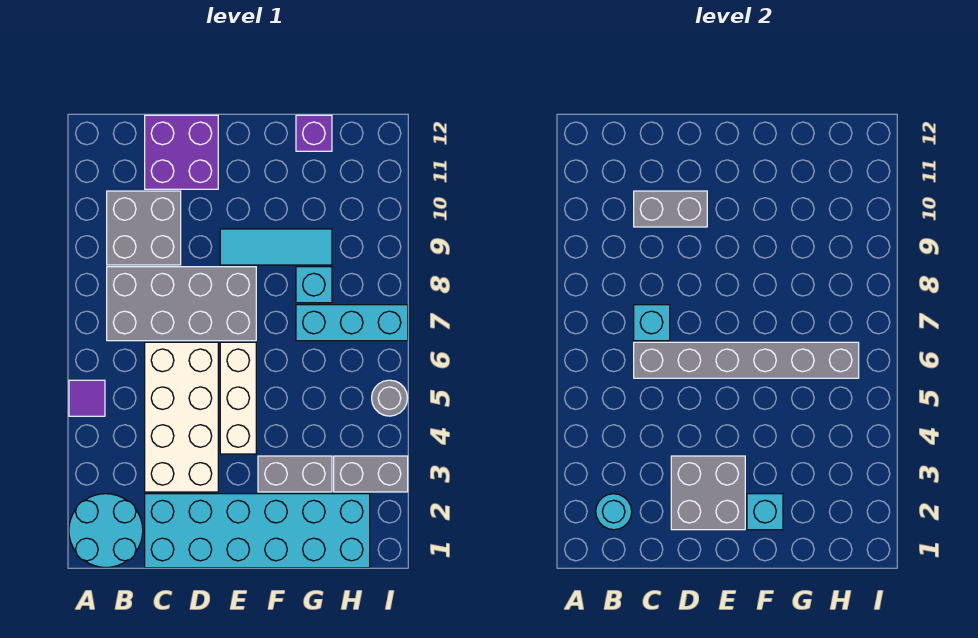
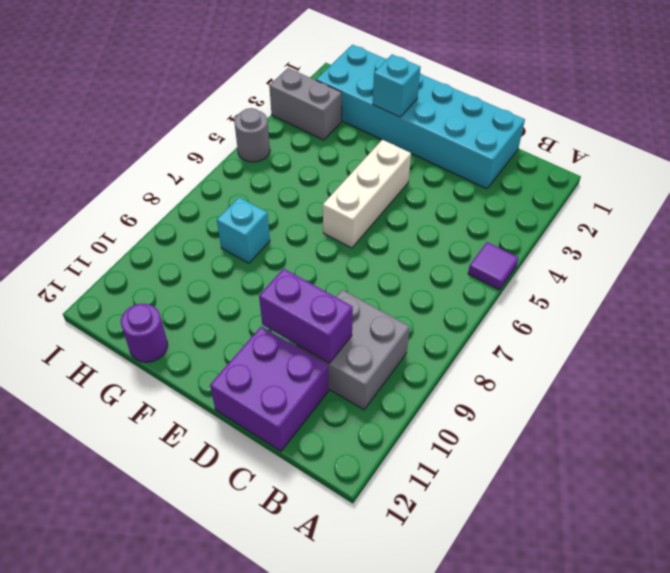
purple 1x2 brick [259,269,353,363] -> grey 1x2 brick [634,191,707,227]
purple 1x1 round brick [121,304,168,362] -> purple 1x1 brick [296,115,332,151]
none -> cyan 2x2 round brick [69,494,143,568]
none -> grey 2x4 brick [107,267,256,341]
none -> white 2x4 brick [145,342,218,492]

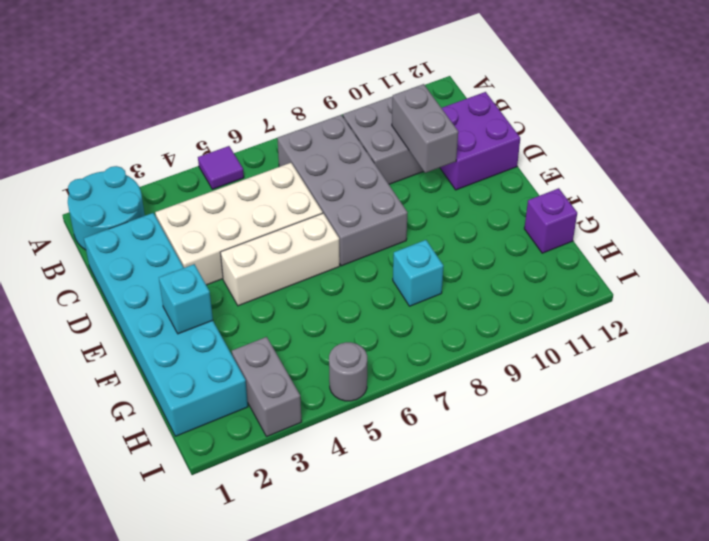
none -> cyan 1x3 tile [220,229,332,265]
none -> grey 1x2 brick [258,456,332,492]
none -> cyan 1x3 brick [296,305,408,341]

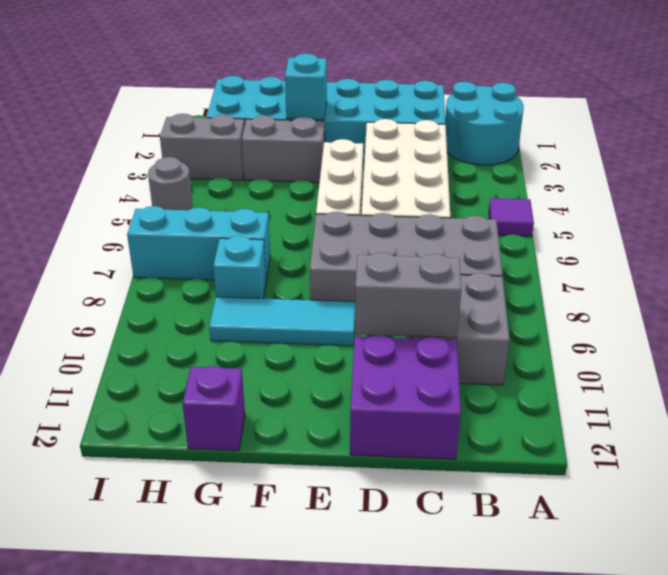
none -> cyan 1x1 round brick [596,494,632,530]
none -> grey 1x6 brick [634,342,859,378]
none -> cyan 1x1 brick [634,305,670,341]

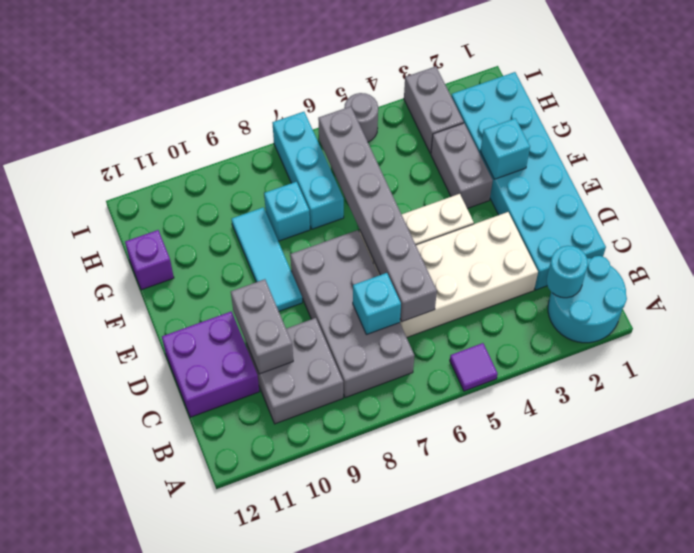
none -> grey 2x2 brick [671,456,745,530]

